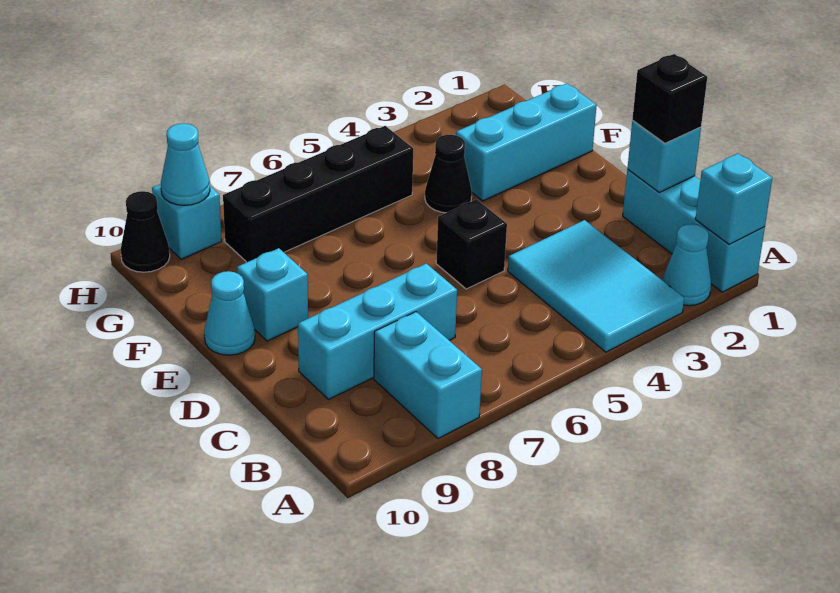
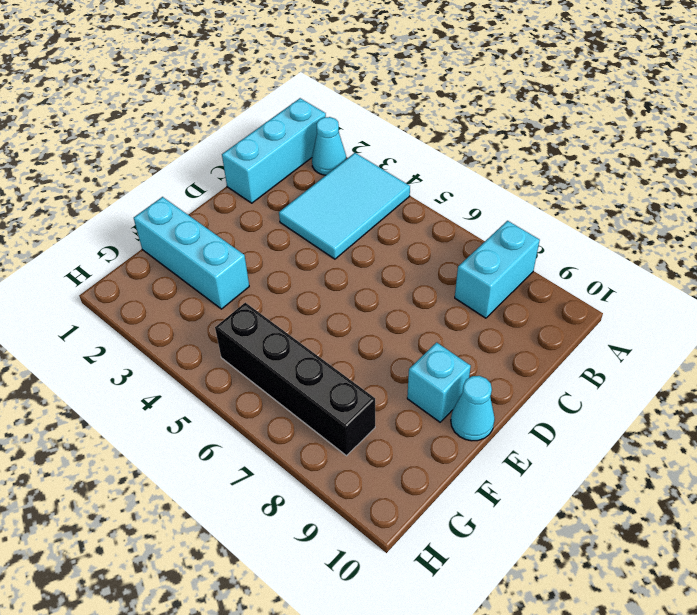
none -> cyan 1x3 brick [298,264,457,400]
none -> black 1x1 brick [436,199,507,289]
none -> black 1x1 cone [425,135,472,213]

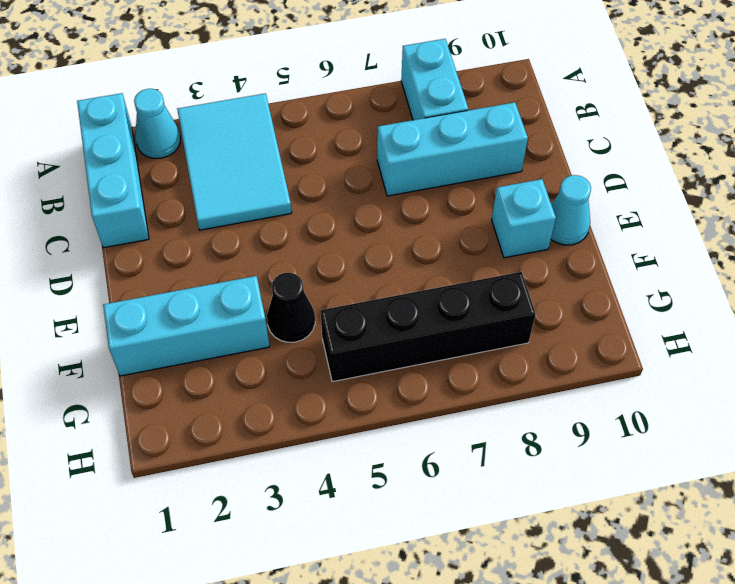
none -> black 1x1 brick [436,199,507,289]
none -> cyan 1x1 brick [152,184,222,259]
none -> black 1x1 cone [121,191,170,272]

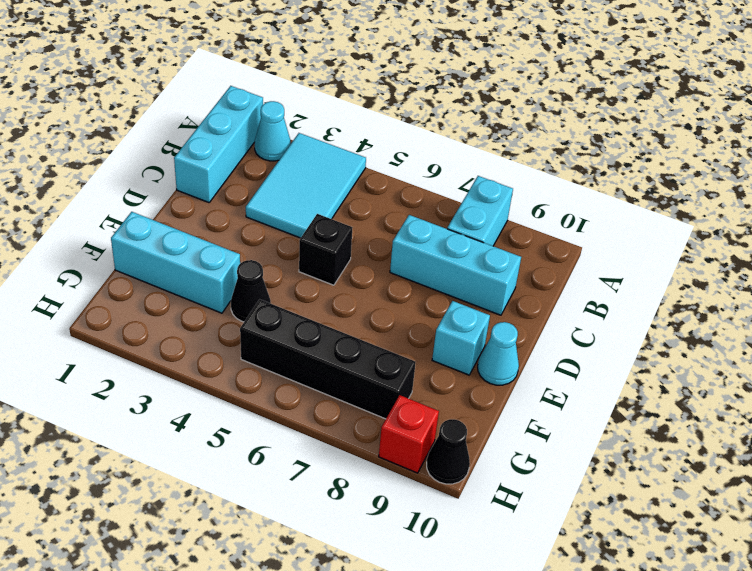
red 1x1 brick [379,395,439,473] -> cyan 1x1 brick [152,184,222,259]
none -> cyan 1x1 brick [695,154,772,245]
none -> cyan 1x1 brick [627,120,701,192]
none -> cyan 1x1 cone [161,123,210,205]

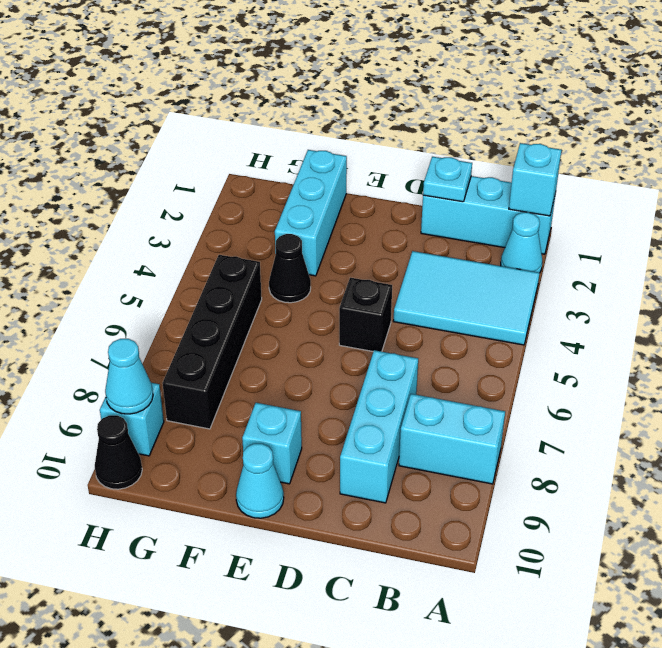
cyan 1x1 plate [423,157,472,202] -> cyan 1x1 brick [627,120,701,192]
none -> black 1x1 brick [632,54,707,143]

